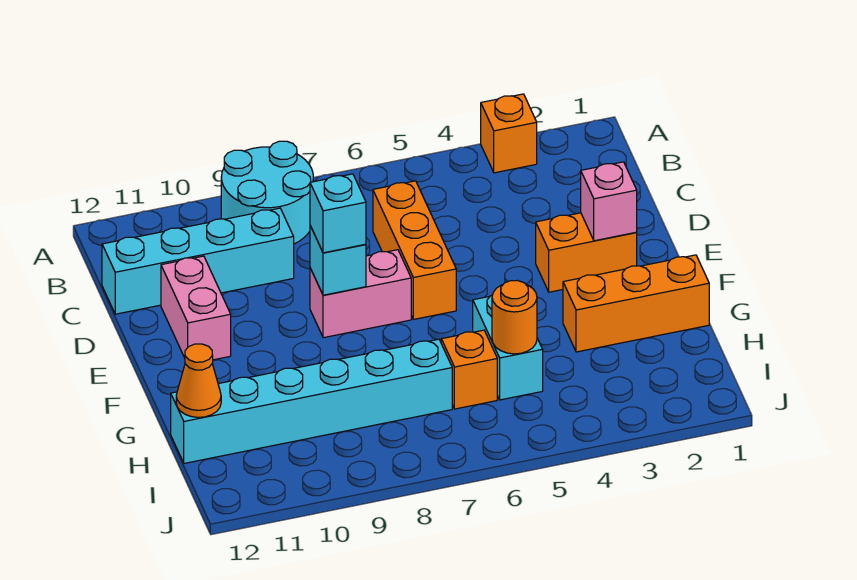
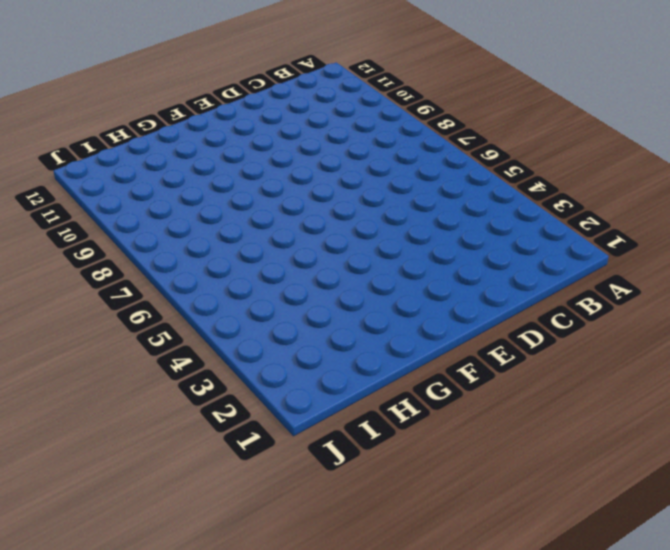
none -> orange 1x1 brick [481,94,537,173]
none -> cyan 2x2 round brick [221,141,313,244]
none -> orange 1x3 brick [373,181,456,319]

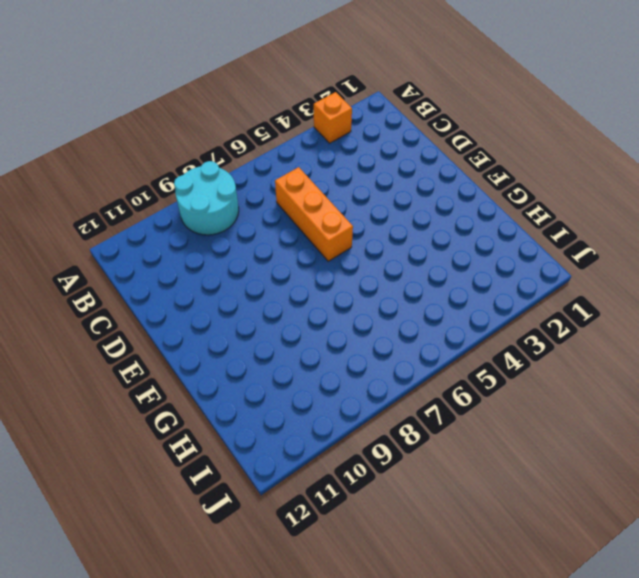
none -> cyan 1x4 brick [102,208,294,314]
none -> pink 1x2 brick [161,256,231,360]
none -> orange 1x2 brick [536,213,637,292]

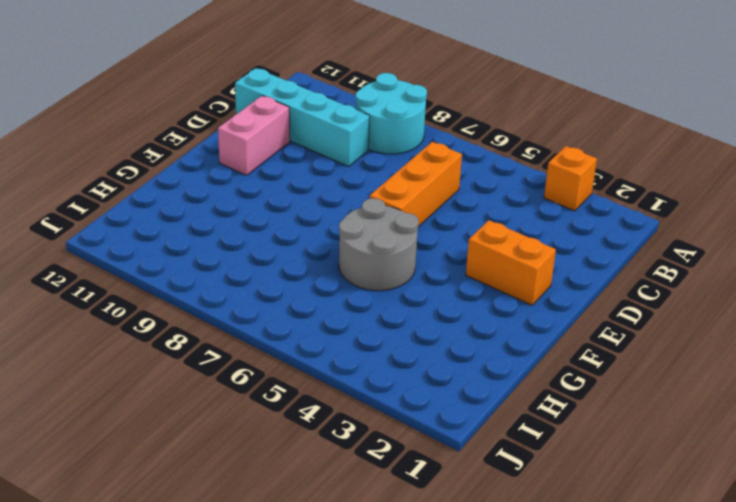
grey 2x2 round brick [339,198,419,291] -> cyan 1x2 brick [473,295,543,400]
none -> pink 1x2 brick [310,250,411,338]
none -> orange 1x3 brick [563,255,709,352]
none -> orange 1x1 brick [441,330,497,409]

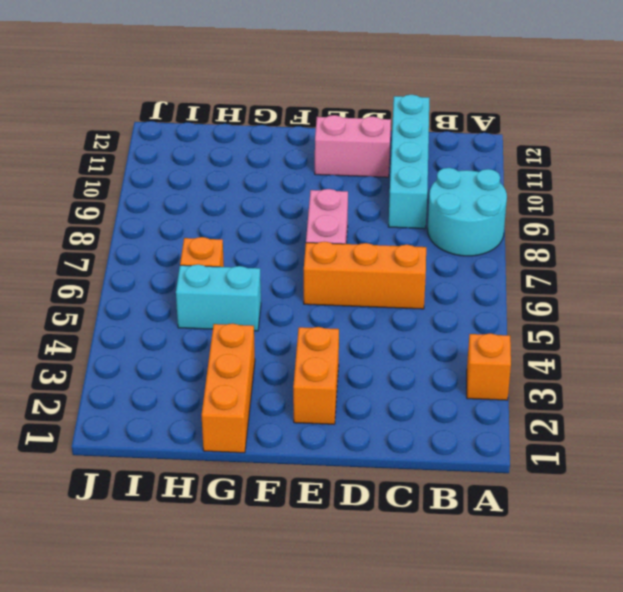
none -> cyan 1x6 brick [171,339,452,463]
none -> pink 1x1 brick [581,162,637,241]
none -> cyan 1x1 brick [310,226,366,295]

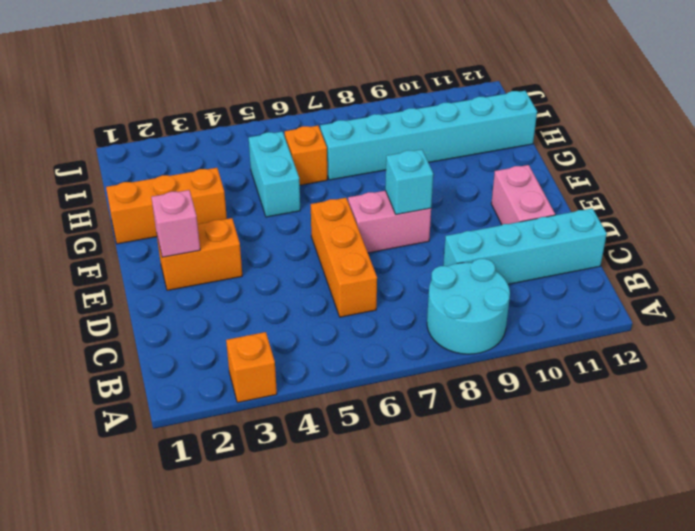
none -> orange 1x1 round brick [492,280,537,354]
none -> orange 1x1 cone [176,344,221,417]
none -> cyan 1x1 brick [310,174,366,253]

